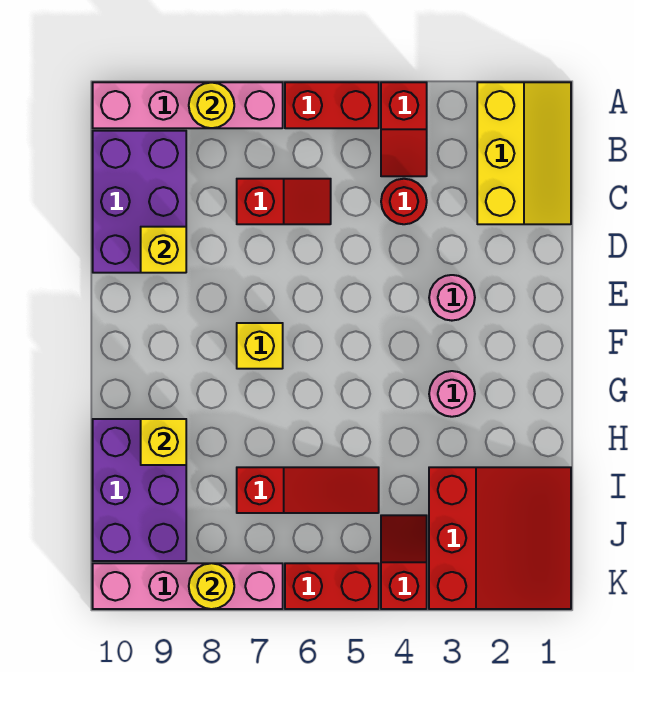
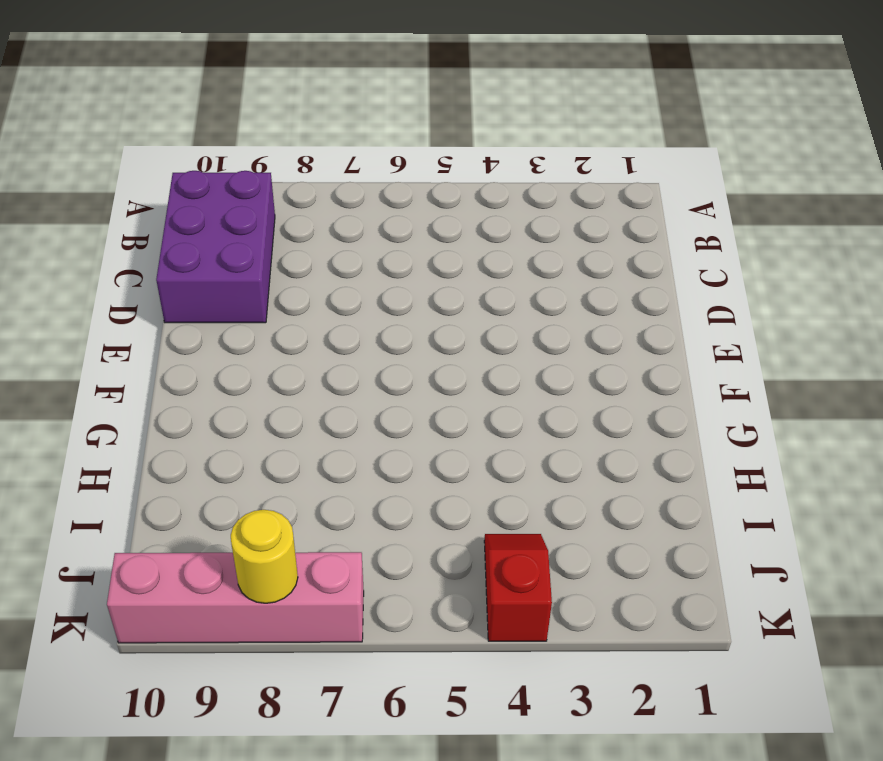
none -> yellow 2x3 slope [477,82,571,224]
none -> red 1x2 slope [381,82,427,176]
none -> red 1x2 brick [285,82,379,128]

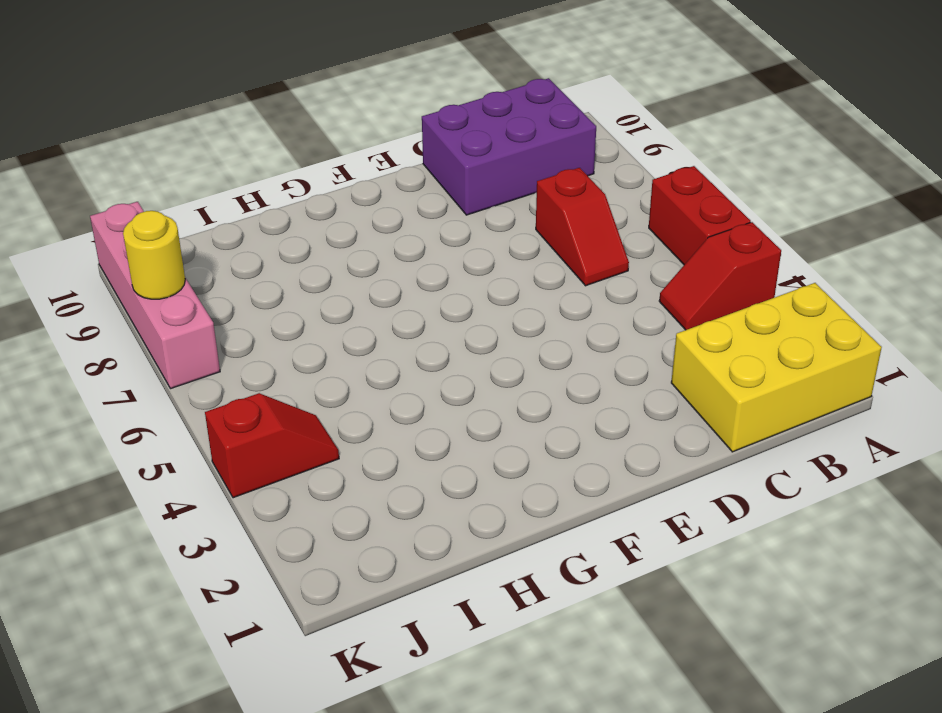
yellow 2x3 brick [671,283,882,452] -> yellow 2x3 slope [477,82,571,224]
none -> pink 1x4 brick [93,82,283,128]
none -> red 1x1 round brick [381,179,427,224]
none -> pink 1x1 round brick [429,275,475,321]

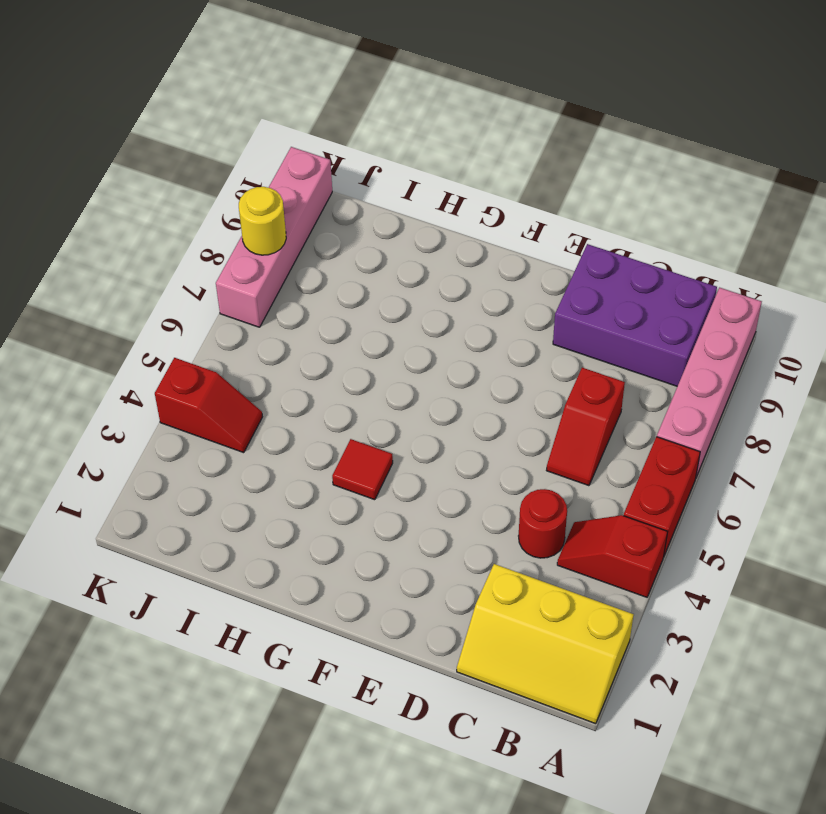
red 1x1 tile [332,439,393,500] -> none
none -> pink 1x1 round brick [429,275,475,321]
none -> yellow 1x1 brick [237,323,283,369]
none -> pink 1x1 round brick [429,371,475,417]

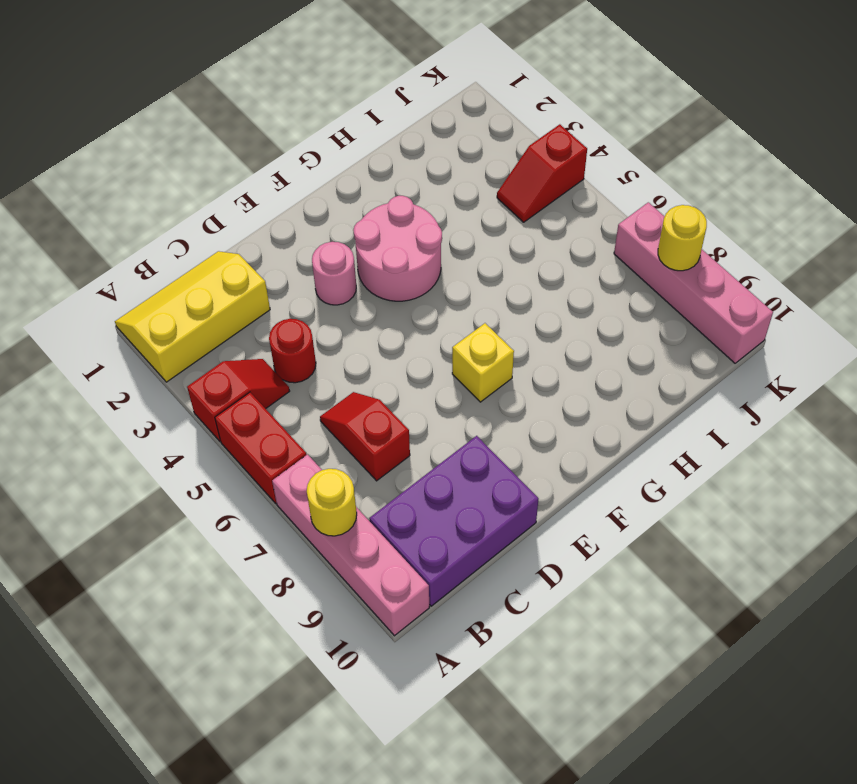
pink 2x2 round brick [353,196,442,301] -> pink 1x1 round brick [429,371,475,417]
none -> purple 2x3 brick [93,419,186,561]
none -> red 3x3 slope [429,467,571,609]
none -> red 1x3 slope [237,467,379,513]

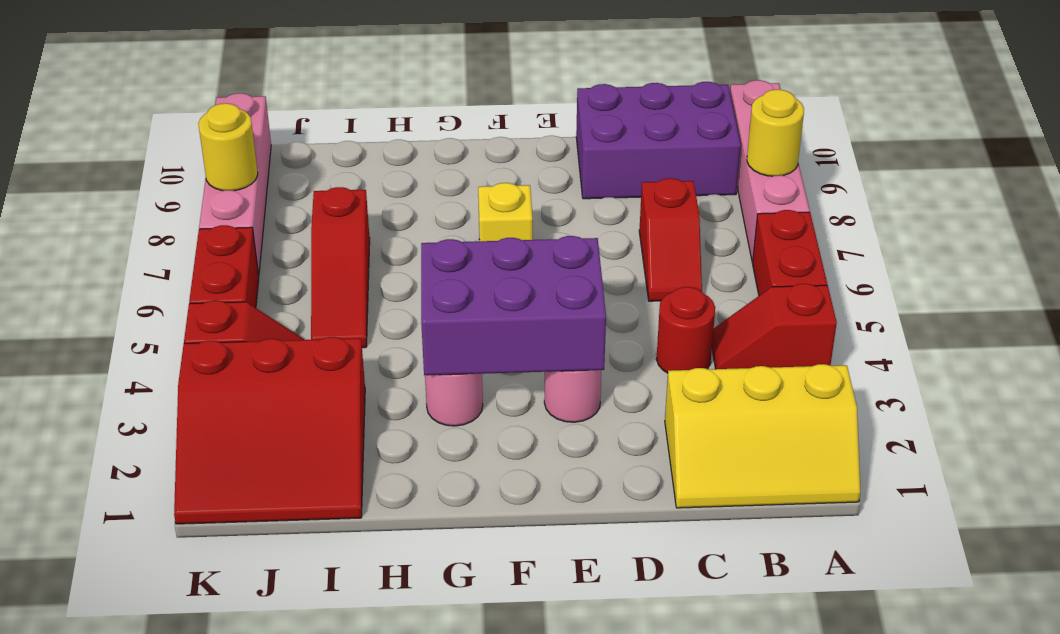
purple 2x3 brick [421,236,606,375] -> purple 2x3 brick moved to [93,419,186,561]
none -> yellow 1x1 brick [141,227,186,273]
none -> yellow 1x1 brick [141,419,186,465]

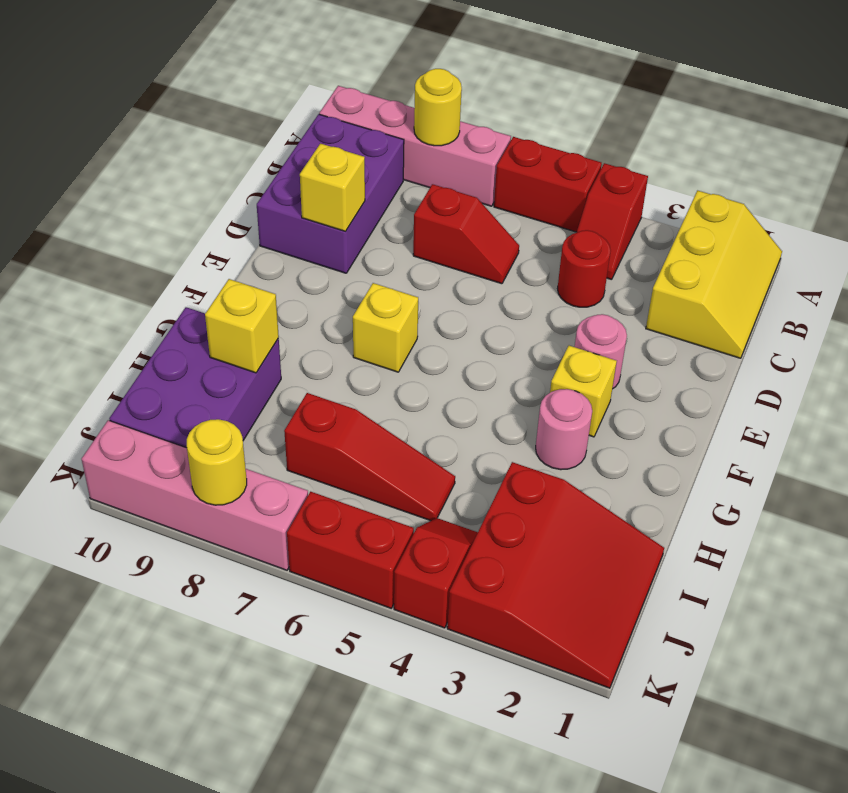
yellow 1x1 brick [550,346,617,437] -> none

